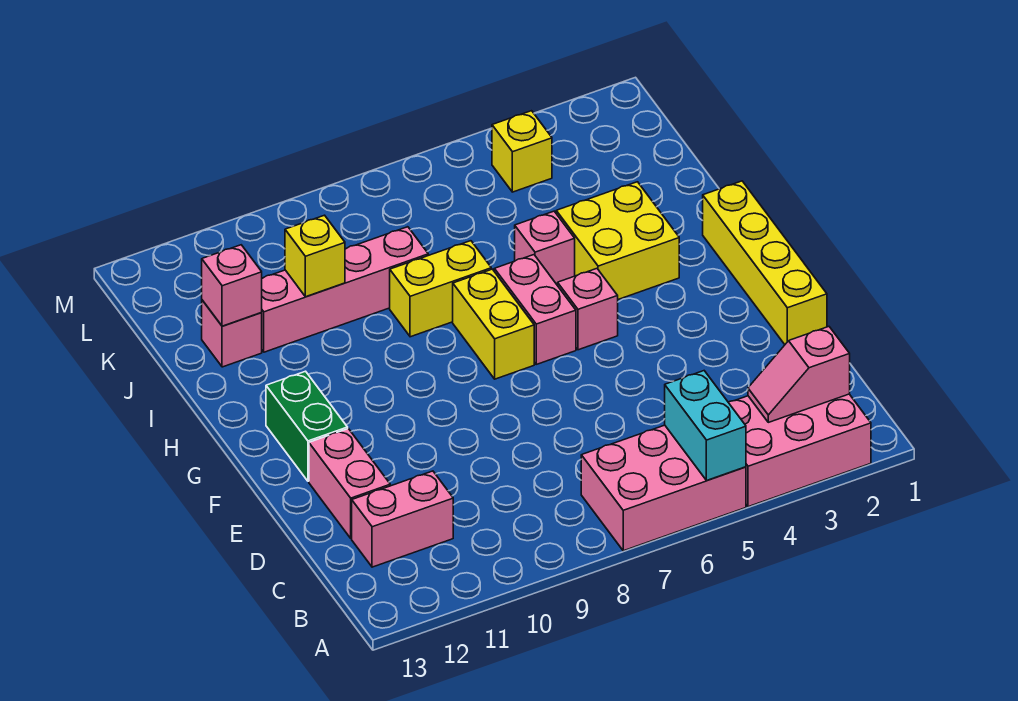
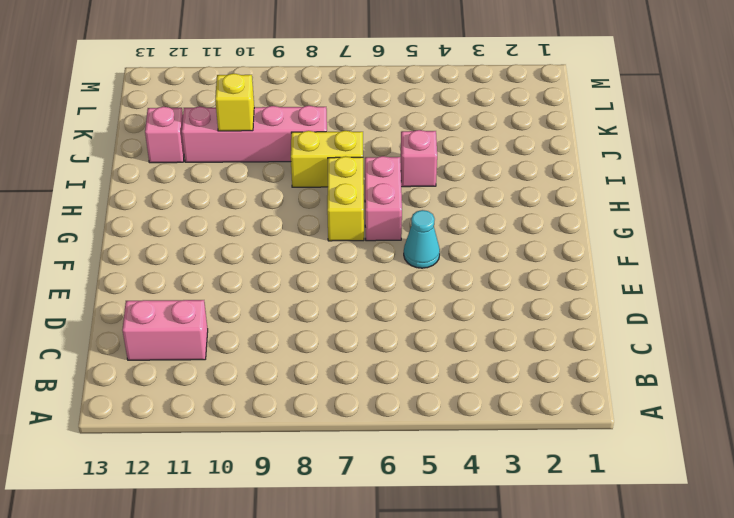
cyan 1x1 cone [404,210,440,268] -> none
none -> pink 2x3 brick [728,394,871,507]
none -> pink 2x3 brick [581,425,746,551]
none -> pink 1x2 brick [309,429,390,538]

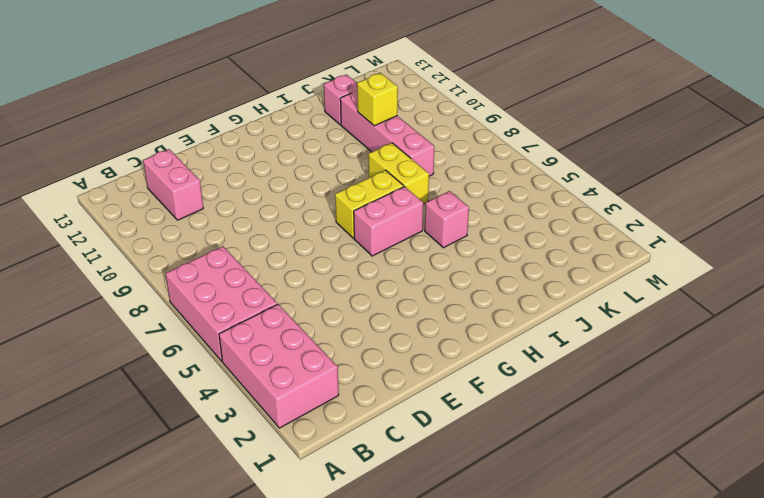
none -> pink 1x2 brick [309,429,390,538]
none -> yellow 1x4 brick [703,181,827,344]
none -> green 1x2 brick [266,371,348,481]

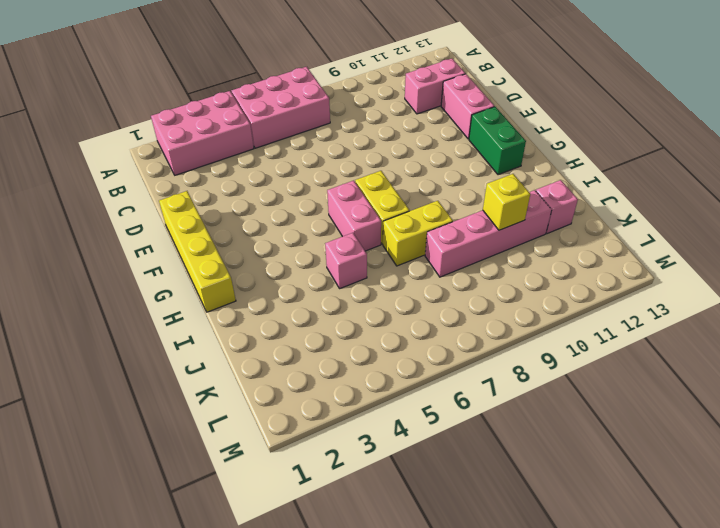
none -> pink 1x1 brick [558,269,618,350]
none -> yellow 2x2 brick [556,182,679,299]
none -> yellow 1x1 brick [492,111,552,192]

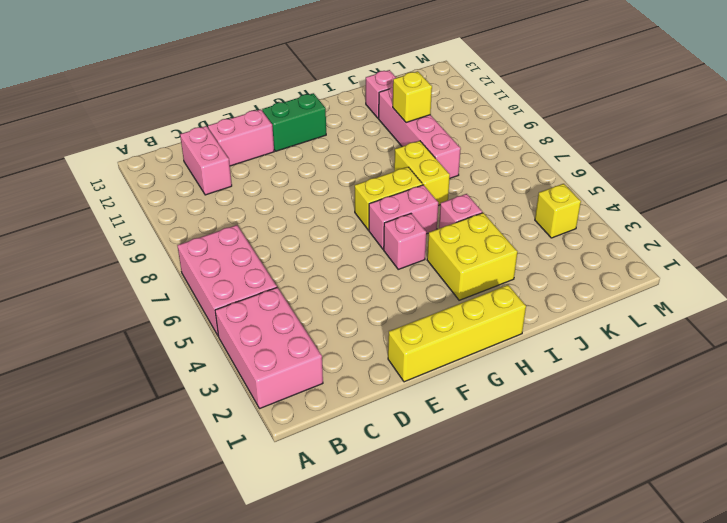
none -> cyan 1x2 brick [665,371,746,481]
none -> pink 1x2 slope [748,327,850,422]
none -> pink 1x1 brick [202,245,262,326]

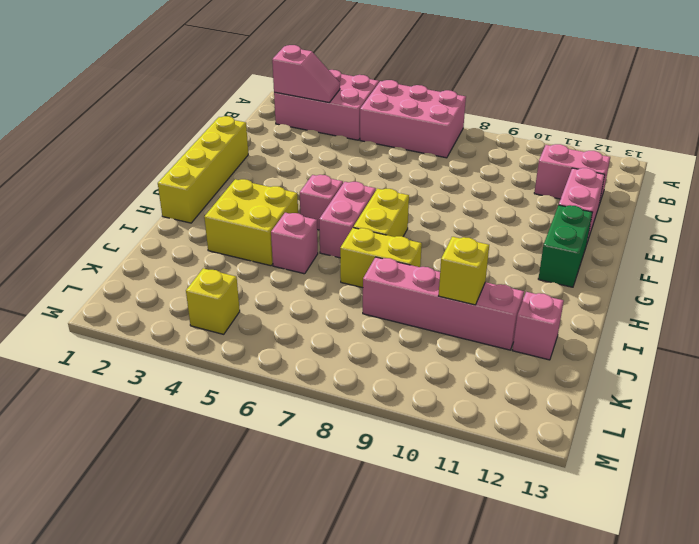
none -> cyan 1x2 brick [665,371,746,481]
none -> pink 1x1 brick [202,245,262,326]

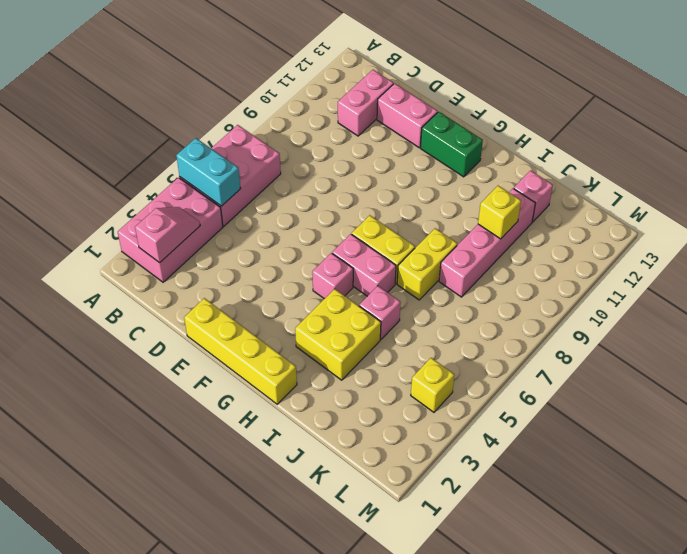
none -> pink 1x1 brick [202,245,262,326]

